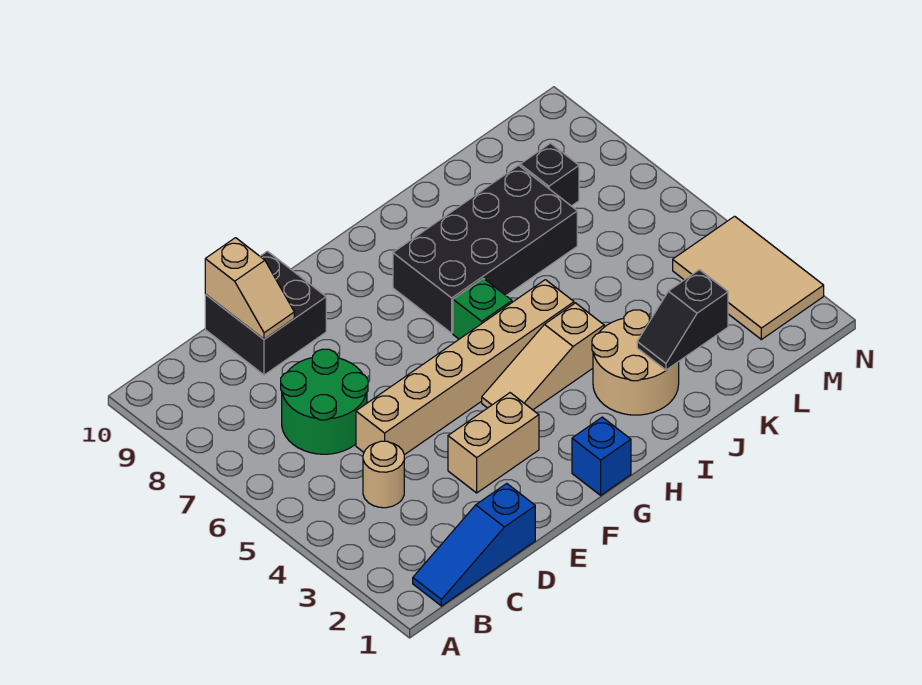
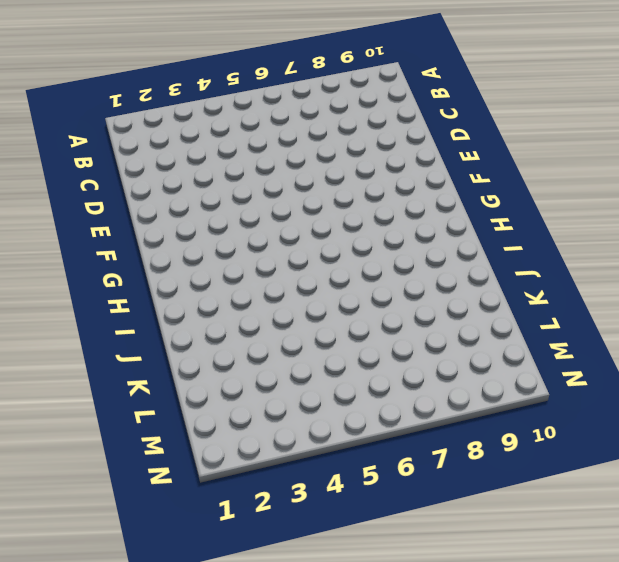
none -> blue 1x3 slope [413,484,535,606]
none -> tan 1x1 round brick [363,441,404,508]
none -> green 2x2 round brick [281,349,368,454]

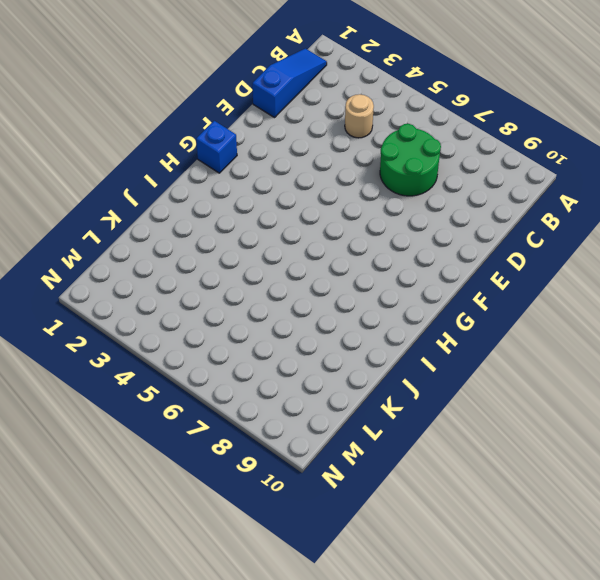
none -> tan 1x6 brick [356,280,574,455]
none -> black 2x2 brick [205,251,326,375]
none -> tan 1x2 brick [448,393,539,493]

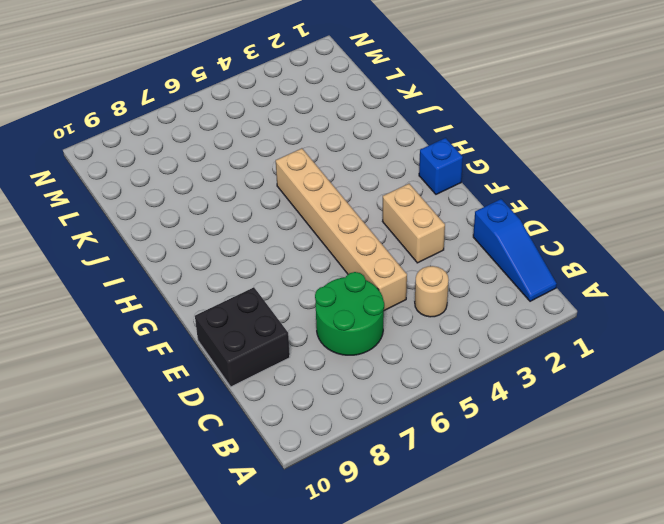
none -> tan 1x3 slope [482,303,604,410]
none -> green 1x1 brick [453,278,512,339]
none -> black 2x4 brick [393,165,577,333]

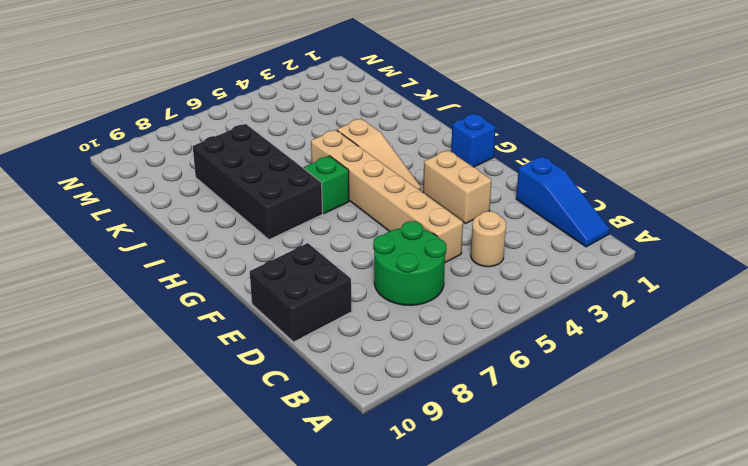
none -> tan 2x2 round brick [592,310,679,415]
none -> black 1x1 brick [520,143,579,206]
none -> tan 2x3 tile [673,216,824,340]

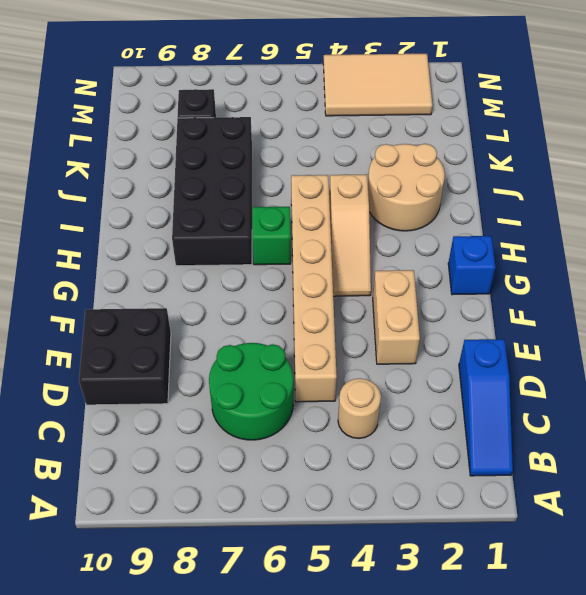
none -> tan 1x2 slope [205,238,294,339]
none -> black 1x2 slope [637,270,728,370]

